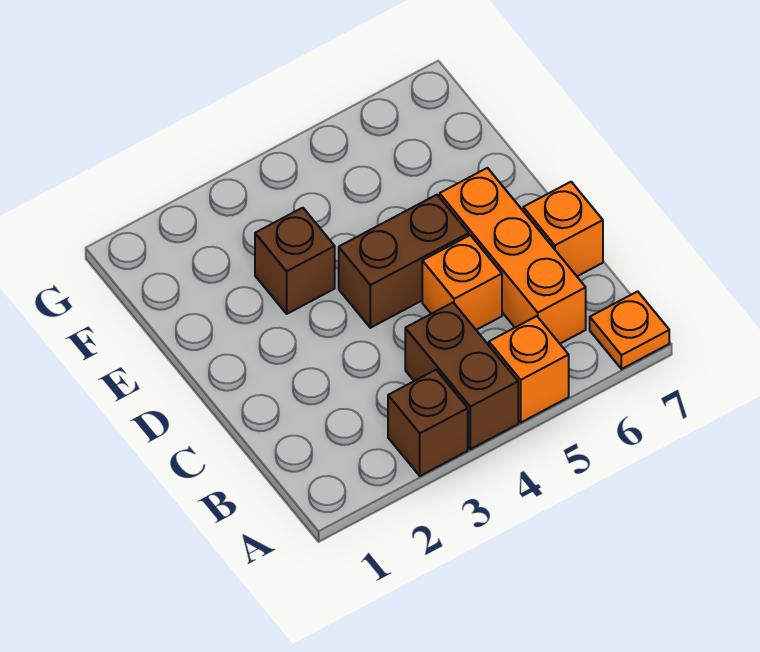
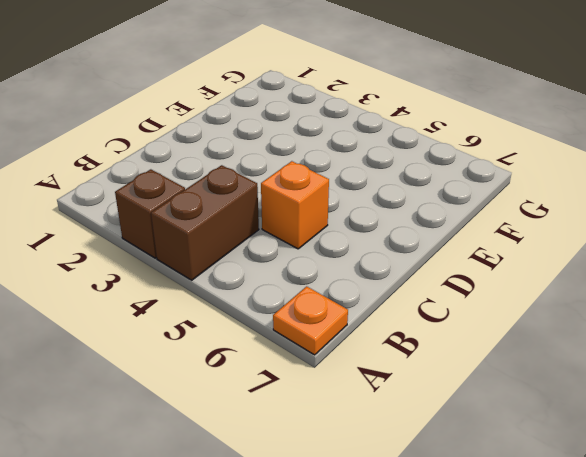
none -> orange 1x1 brick [489,316,569,422]
none -> orange 1x3 brick [440,168,586,343]

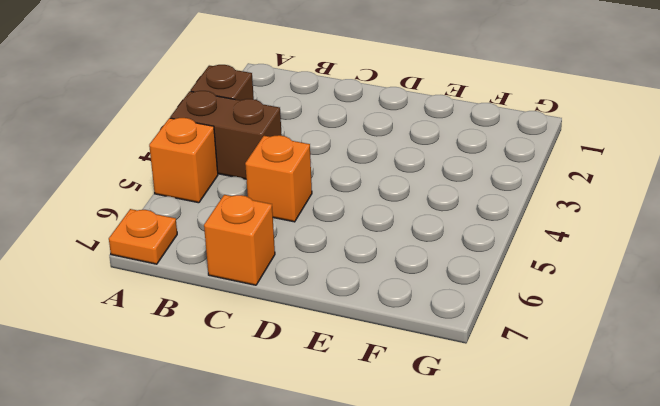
none -> orange 1x3 brick [440,168,586,343]
none -> brown 1x2 brick [339,195,469,328]

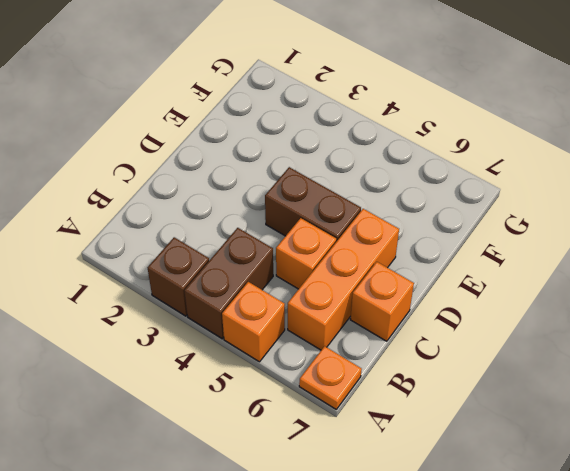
none -> brown 1x1 brick [255,208,335,314]

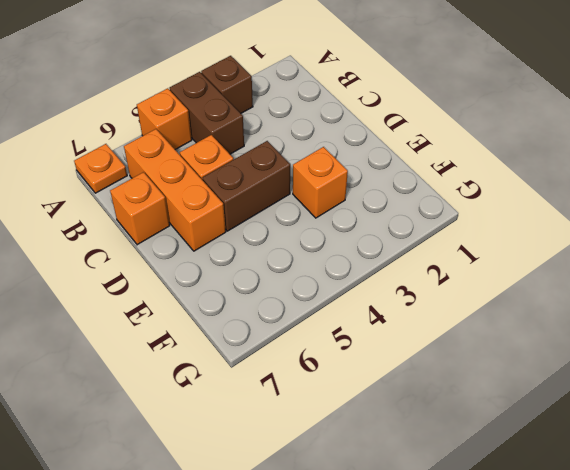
orange 1x1 brick [293,147,348,218] -> brown 1x1 brick [255,208,335,314]

